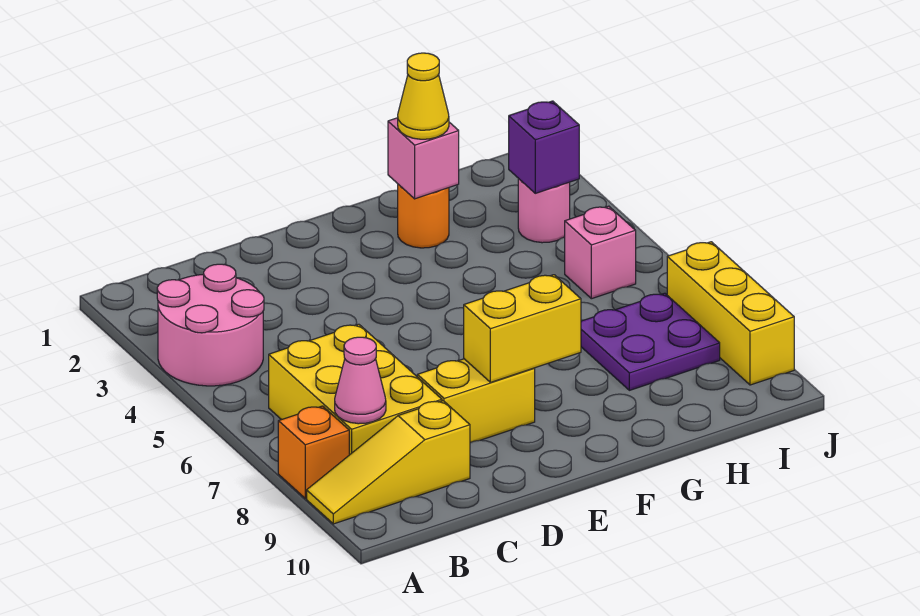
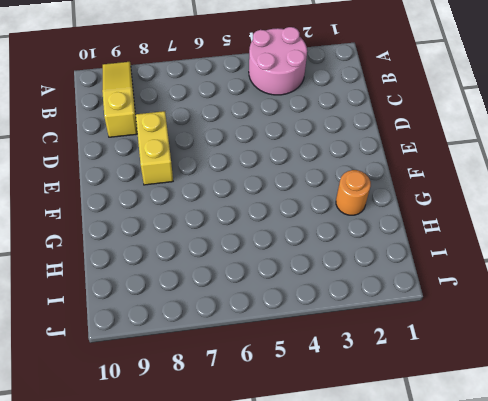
none -> orange 1x1 brick [278,406,349,498]
none -> yellow 2x3 brick [269,324,442,455]
none -> purple 2x2 plate [581,293,720,390]

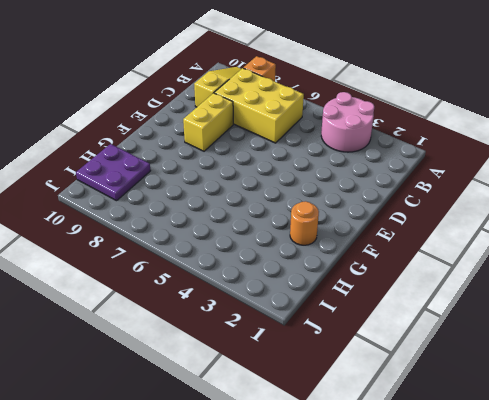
purple 2x2 plate [76,144,151,201] -> purple 2x2 plate moved to [581,293,720,390]
none -> pink 1x1 round brick [518,178,570,243]
none -> pink 1x1 brick [565,206,636,299]
none -> yellow 1x3 brick [667,242,794,385]

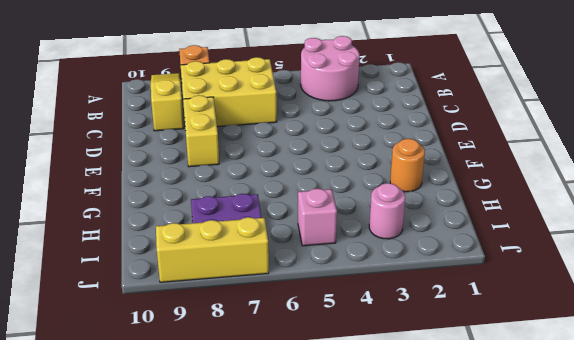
none -> pink 1x1 cone [335,337,386,424]
none -> yellow 1x2 brick [464,275,581,382]
none -> pink 1x1 brick [388,118,459,199]

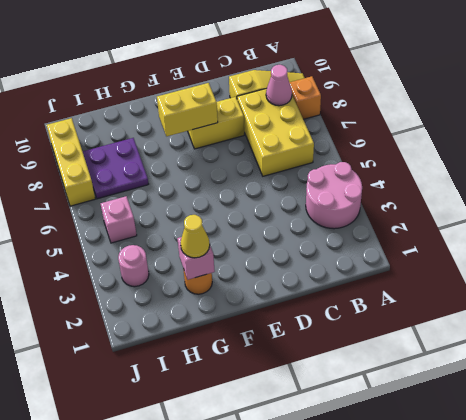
none -> purple 1x1 brick [509,101,579,193]

